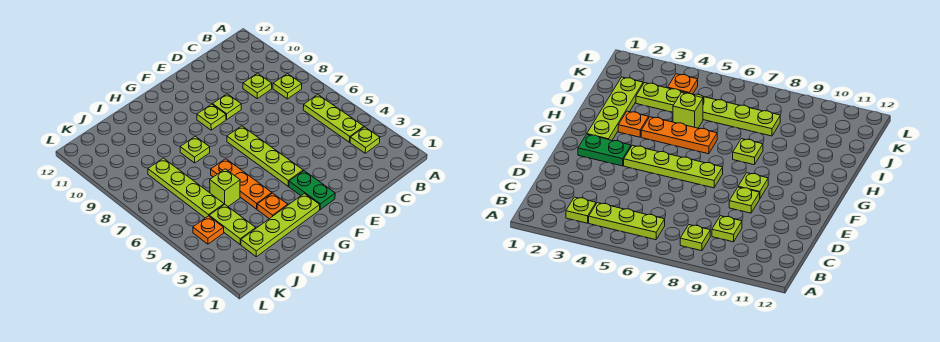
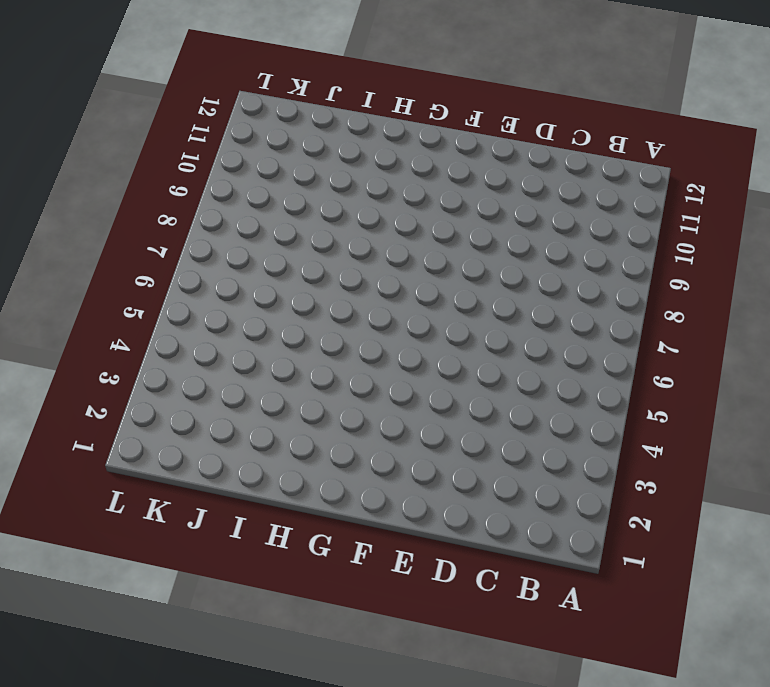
none -> lime 1x1 plate [350,127,380,153]
none -> lime 1x3 plate [303,95,364,142]
none -> lime 1x1 plate [273,74,302,99]

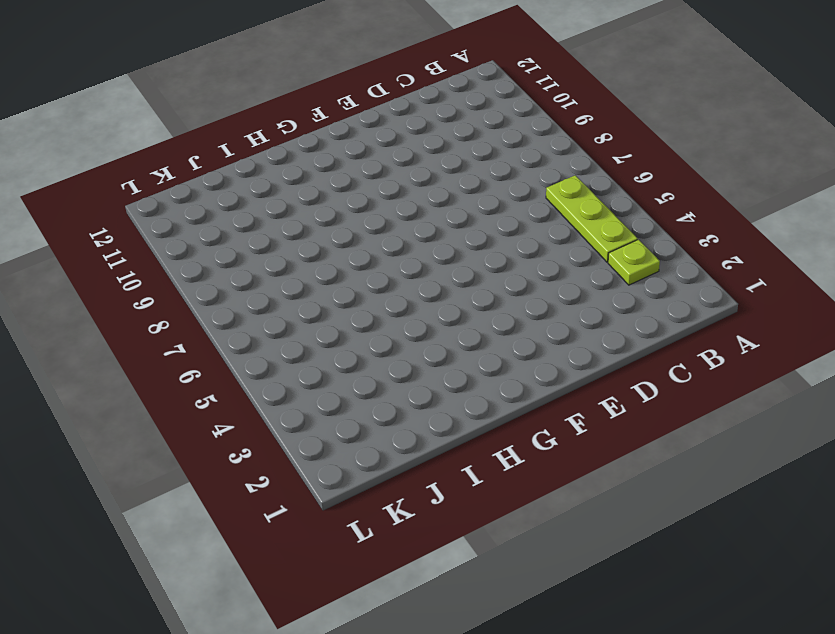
none -> lime 1x1 plate [273,74,302,99]
none -> lime 1x1 plate [243,73,272,99]
none -> lime 1x1 plate [212,94,241,119]

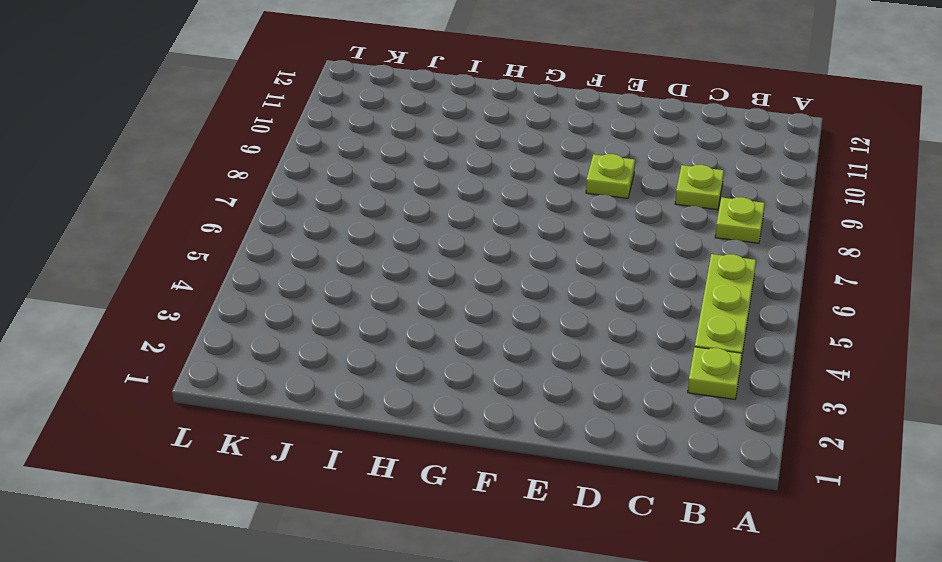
none -> green 1x2 plate [289,171,335,210]
none -> lime 1x4 plate [227,126,303,186]
none -> lime 1x1 plate [197,104,226,130]

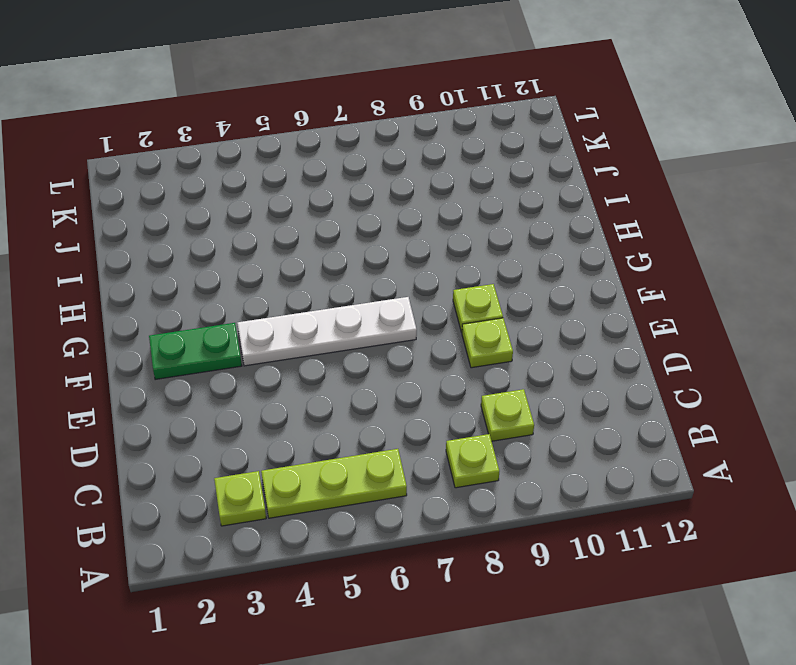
white 1x4 plate [237,297,417,366] -> lime 1x4 plate [227,126,303,186]
none -> lime 1x4 plate [241,193,320,257]
none -> orange 1x1 plate [257,193,288,219]
none -> orange 1x3 plate [211,159,272,209]

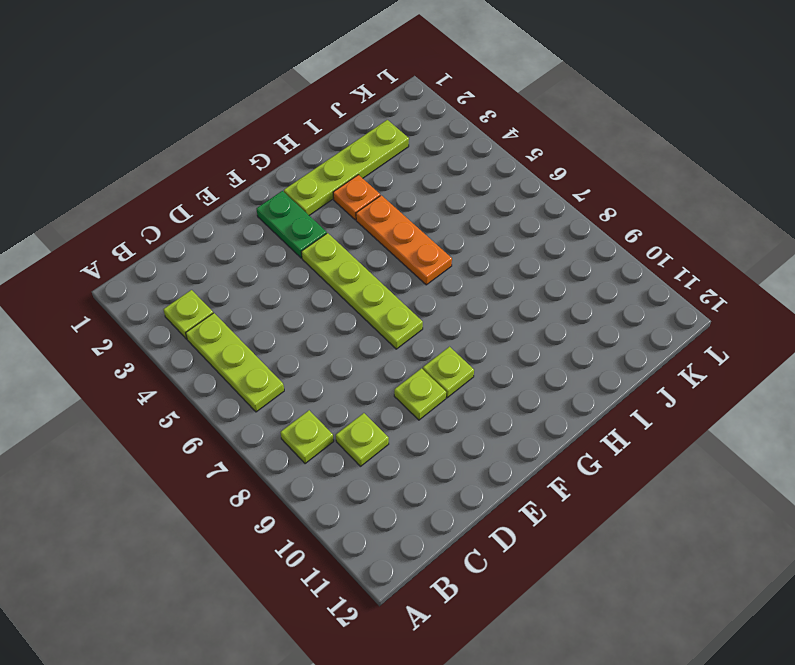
none -> lime 1x1 plate [180,136,210,163]
none -> lime 1x1 brick [210,169,240,206]
none -> lime 1x2 plate [209,204,256,244]

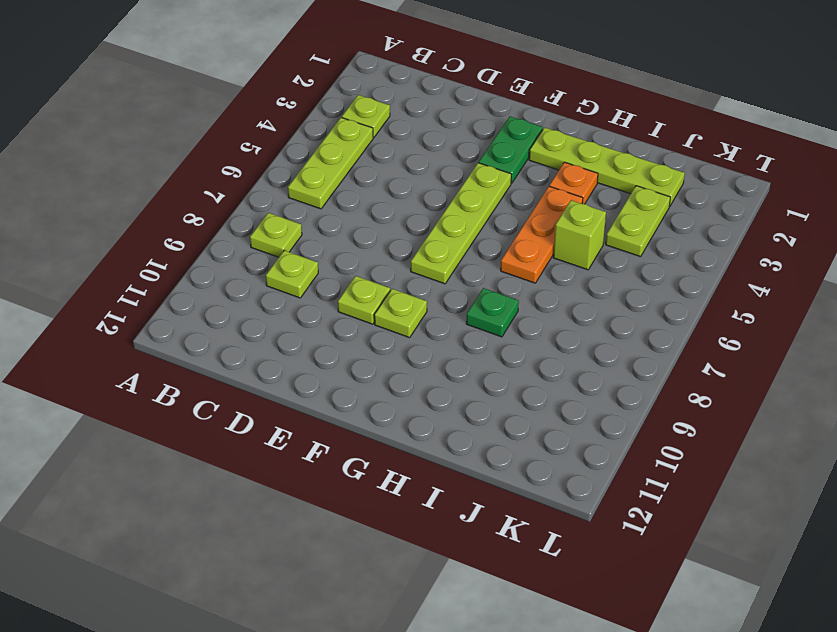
green 1x1 plate [466,288,519,337] -> lime 1x1 plate [180,136,210,163]
none -> lime 1x4 plate [148,158,224,218]
none -> orange 1x1 plate [193,216,224,244]

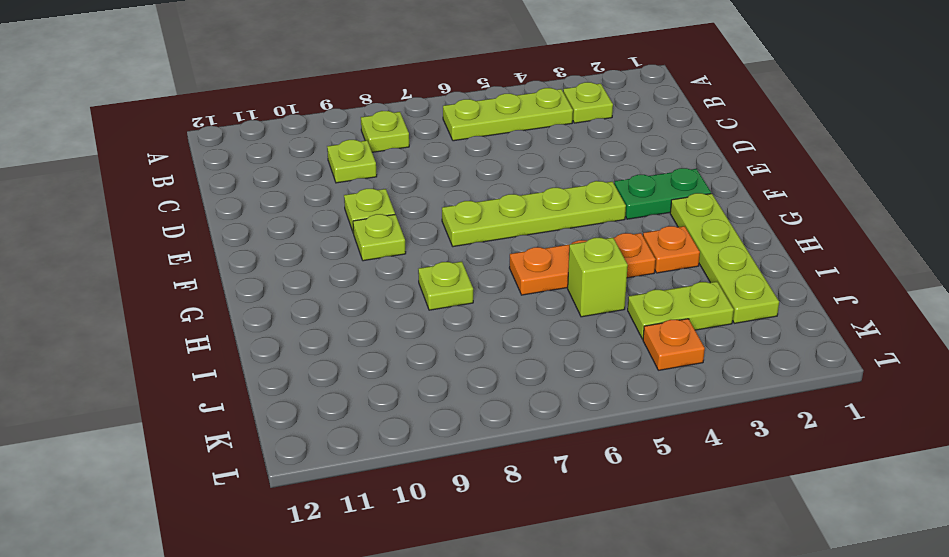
none -> lime 1x4 plate [148,158,224,218]

